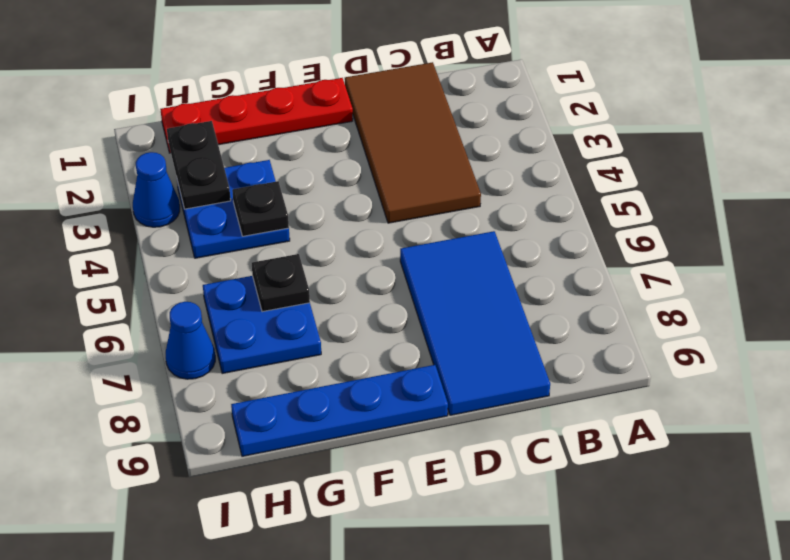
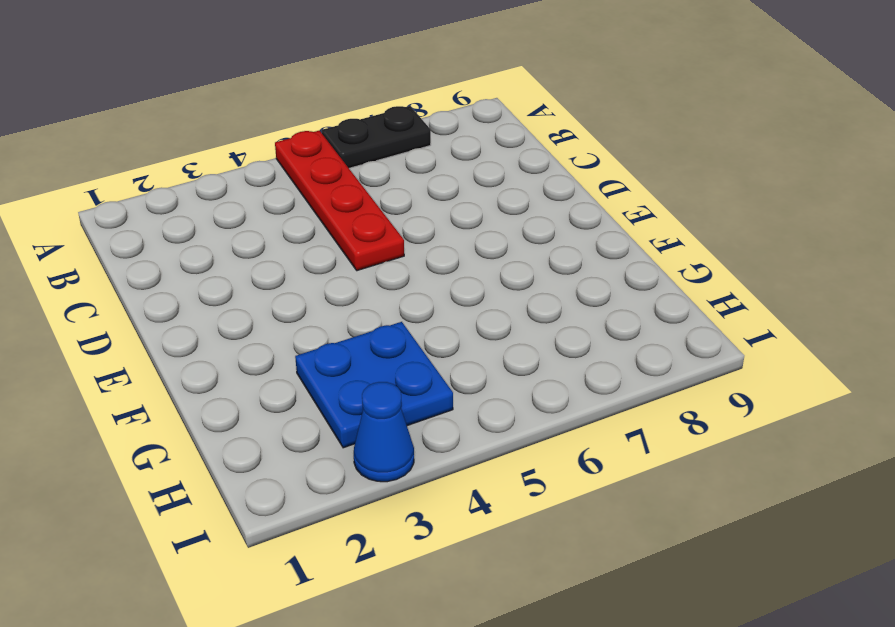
red 1x4 plate [275,131,404,271] -> red 1x4 plate moved to [160,78,353,153]
black 1x2 plate [322,106,431,168] -> black 1x2 plate moved to [167,121,231,209]
none -> brown 2x4 tile [345,62,481,223]
none -> blue 2x4 tile [400,231,550,415]

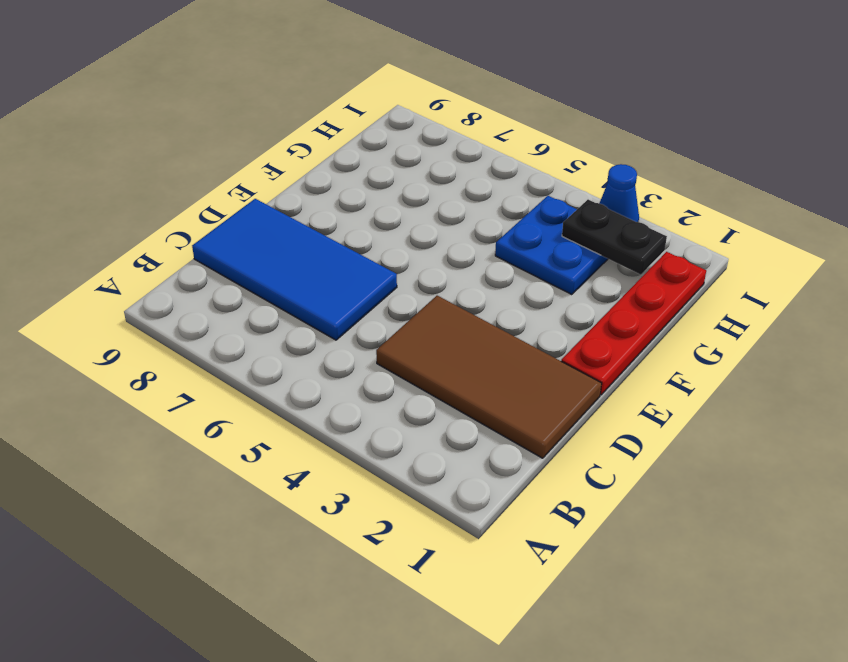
none -> blue 1x4 plate [231,365,448,456]
none -> blue 2x2 plate [203,276,321,374]

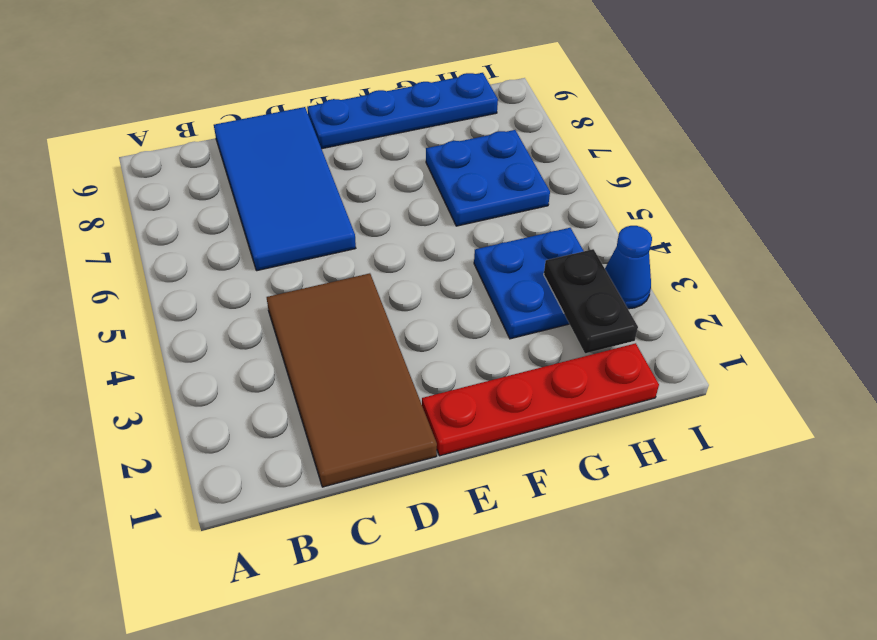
none -> blue 1x1 cone [166,302,215,379]
none -> black 1x1 plate [232,181,289,236]

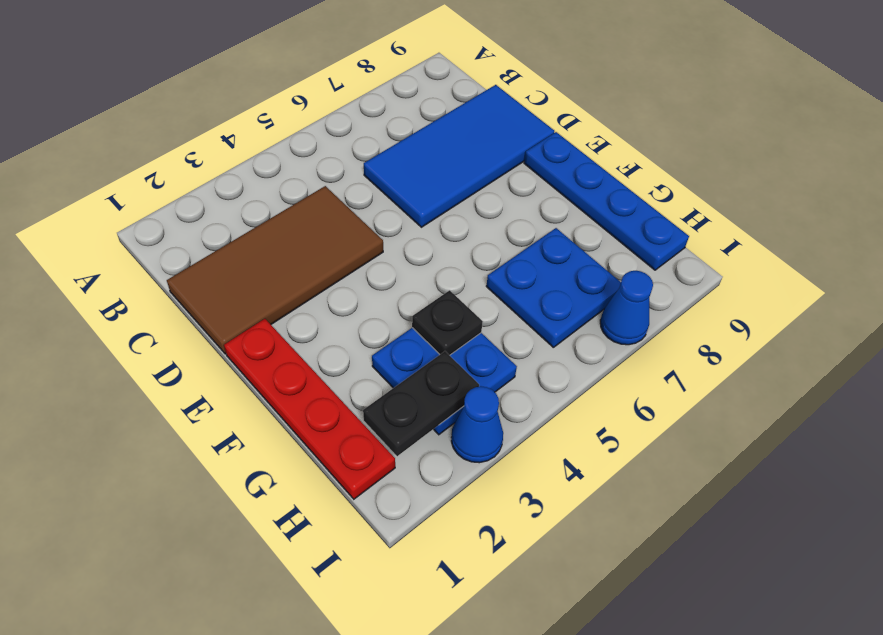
none -> black 1x1 plate [252,254,310,312]

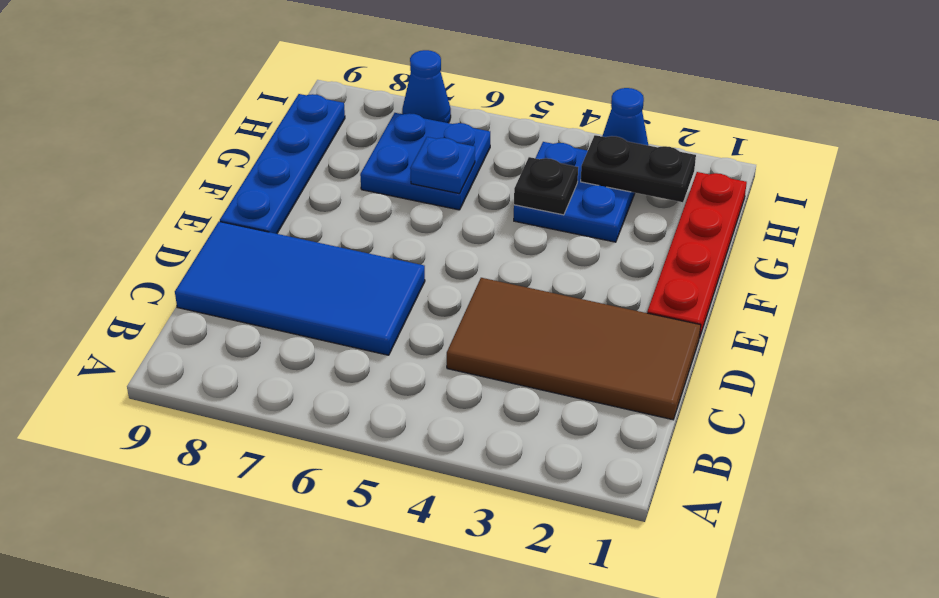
blue 1x1 plate [410,137,475,194] -> black 1x1 plate [252,254,310,312]

